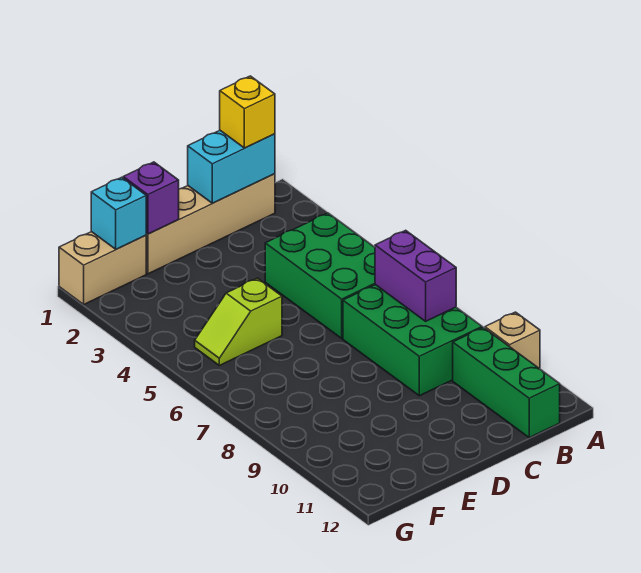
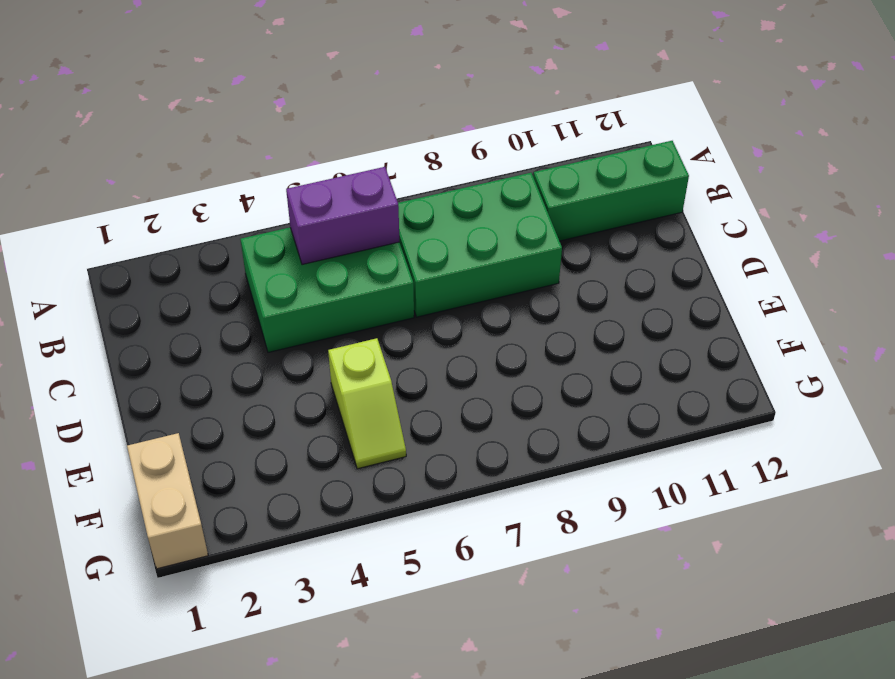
purple 1x2 brick [286,167,399,265] -> purple 1x2 brick moved to [375,230,456,321]
none -> tan 1x1 brick [485,312,540,369]
none -> tan 1x4 brick [146,174,275,274]
none -> cyan 1x2 brick [188,131,275,203]

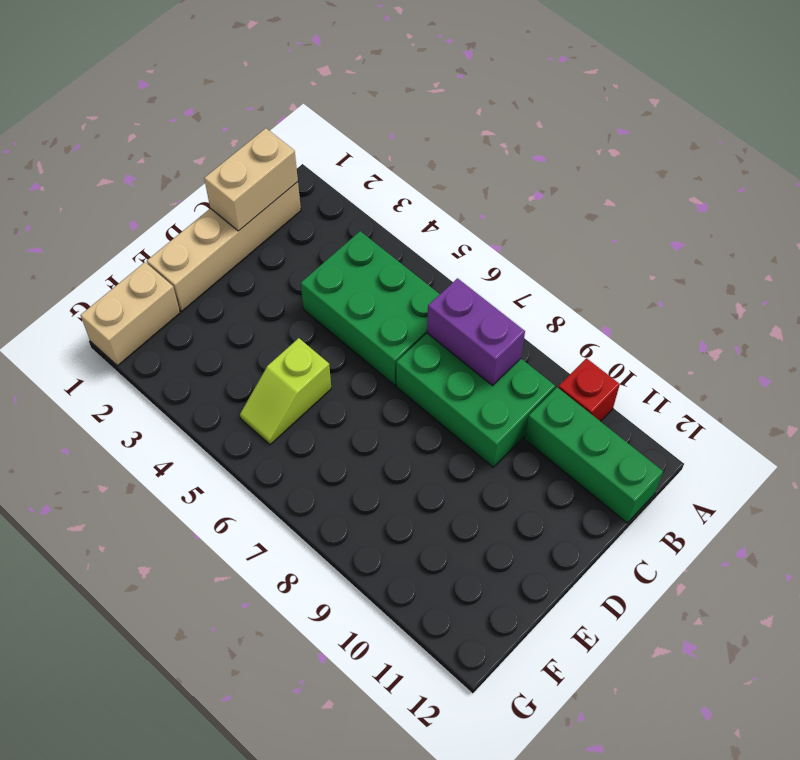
red 1x1 brick [558,358,620,421] -> tan 1x1 brick [485,312,540,369]
tan 1x2 brick [204,128,298,231] -> cyan 1x2 brick [188,131,275,203]
none -> purple 1x1 brick [123,162,179,234]
none -> cyan 1x1 brick [91,177,146,249]
none -> yellow 1x1 brick [220,76,275,148]

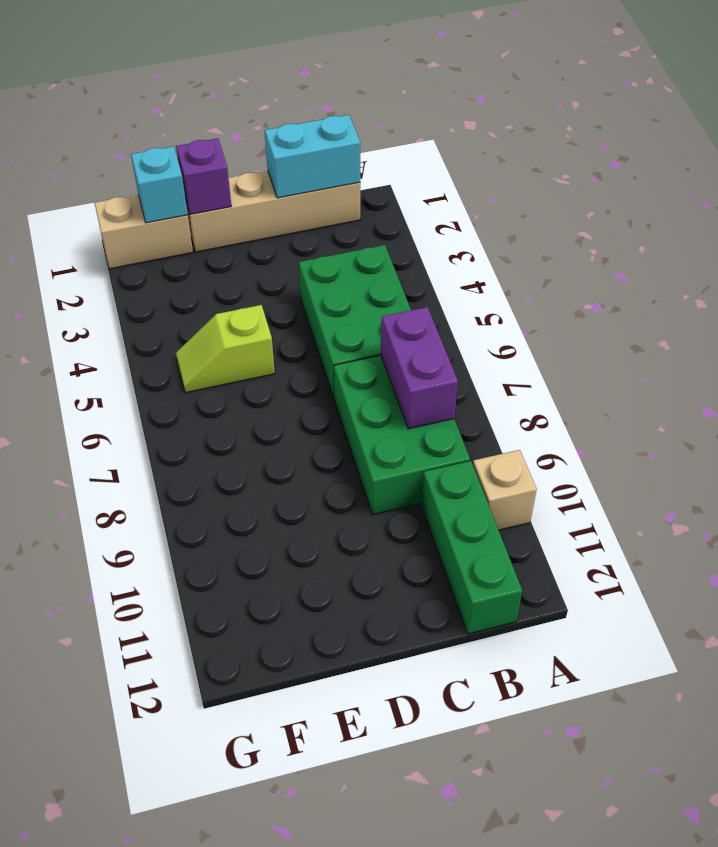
none -> yellow 1x1 brick [220,76,275,148]

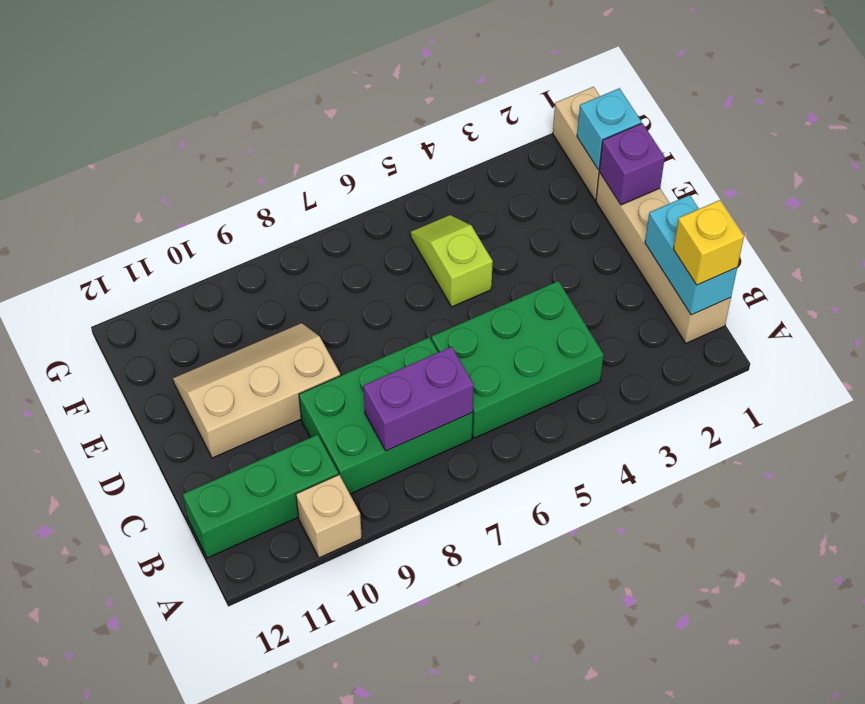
tan 2x3 slope [173,323,340,458] -> none

